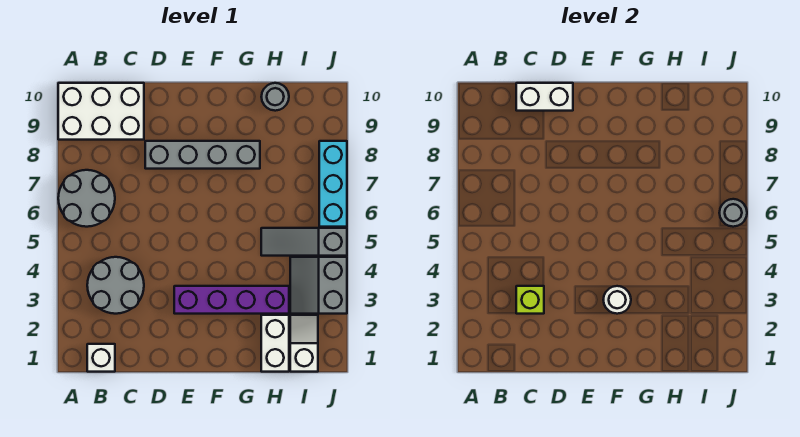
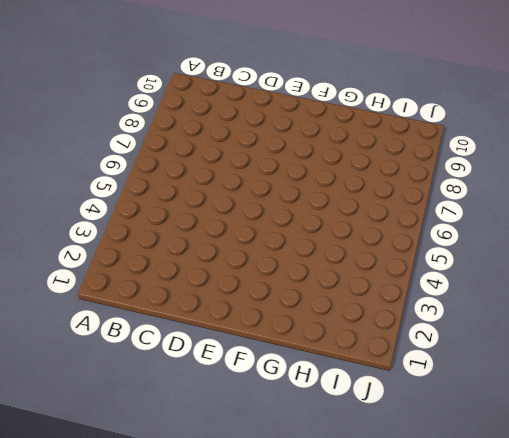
none -> grey 2x2 round brick [58,170,115,227]
none -> white 2x3 brick [58,83,144,140]
none -> white 1x1 brick [87,344,115,372]

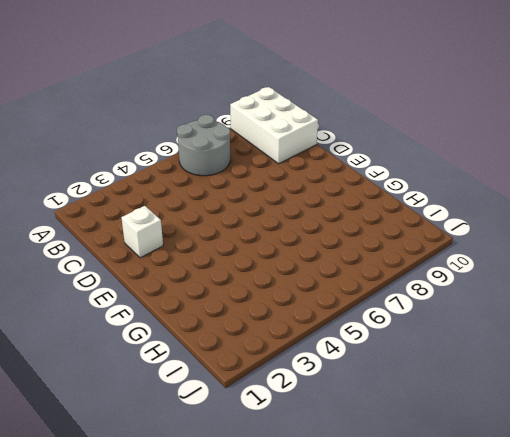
white 1x1 brick [121,206,163,258] -> white 1x1 brick moved to [87,344,115,372]
none -> grey 2x2 round brick [87,257,144,314]
none -> grey 1x4 brick [145,141,260,169]
none -> purple 1x4 brick [174,286,289,314]

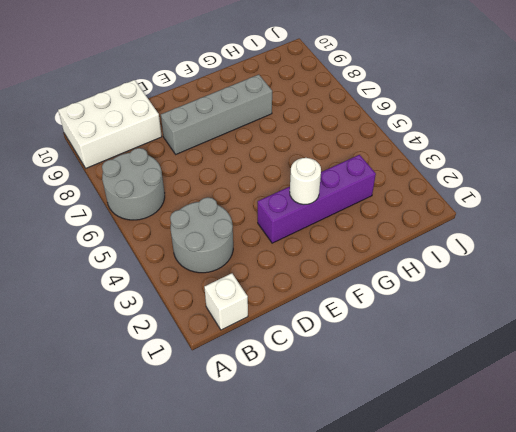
none -> white 1x2 brick [261,315,289,372]
none -> grey 1x3 slope [261,228,347,256]
none -> grey 1x1 round brick [261,83,289,111]

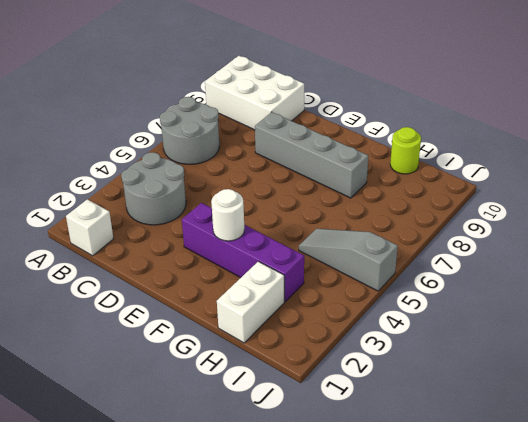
lime 1x1 round brick [390,127,421,174] -> grey 1x1 round brick [261,83,289,111]
none -> white 1x2 slope [290,315,318,372]
none -> grey 2x2 slope [290,257,347,314]
none -> cyan 1x3 brick [319,141,347,227]

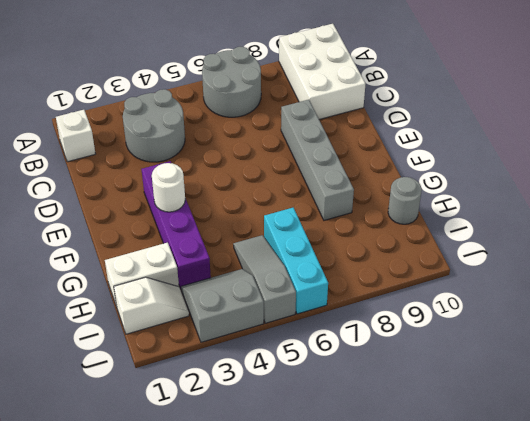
cyan 1x3 brick [264,208,328,314] -> cyan 1x3 brick turned to [319,141,347,227]
none -> lime 1x1 brick [516,286,544,314]
none -> white 1x2 brick [516,83,573,111]
none -> grey 1x1 round brick [719,199,747,227]

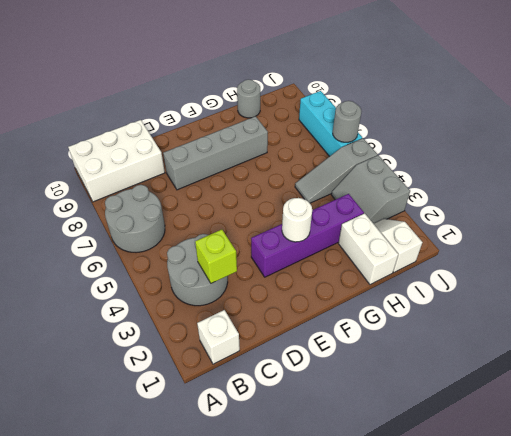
none -> white 1x2 brick [516,83,573,111]

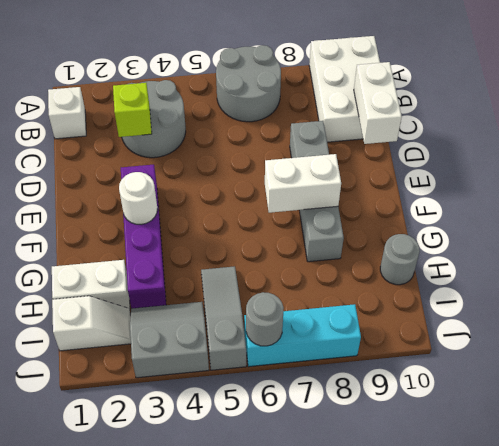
white 1x2 brick [265,154,341,213] -> none

